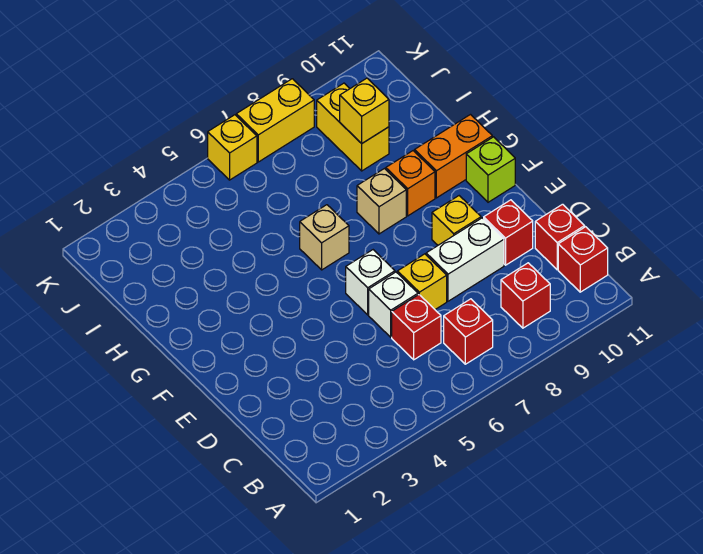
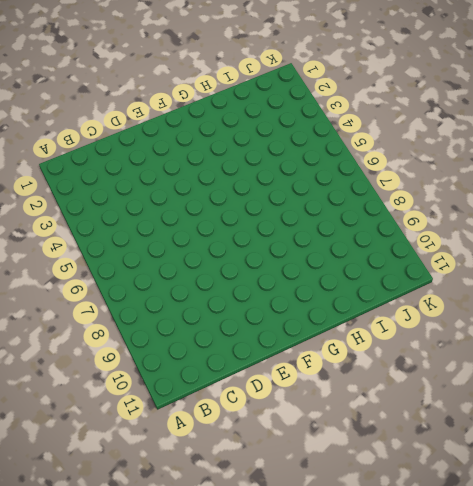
none -> red 1x1 brick [444,299,493,364]
none -> red 1x1 brick [501,263,550,328]
none -> red 1x1 brick [558,227,608,292]

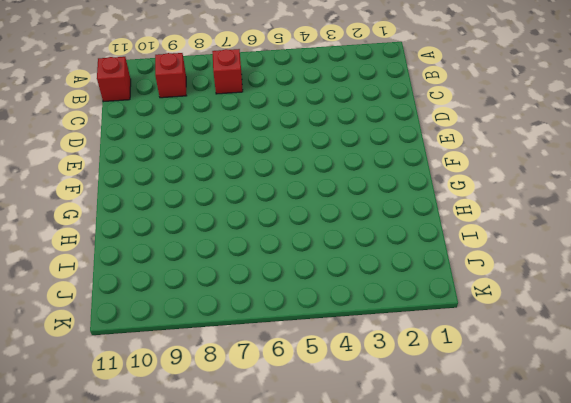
none -> red 1x1 brick [392,295,441,360]
none -> red 1x1 brick [535,204,585,270]
none -> white 1x1 brick [369,272,418,337]

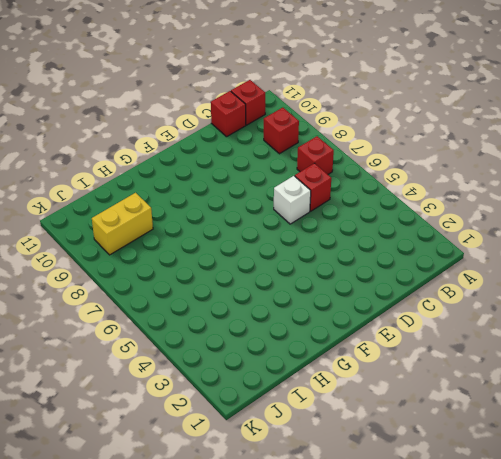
none -> yellow 1x1 brick [397,254,447,309]
none -> white 1x2 brick [426,218,504,301]
none -> red 1x1 brick [484,200,533,265]

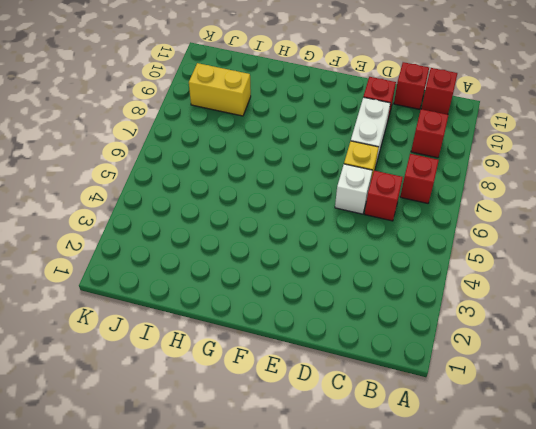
none -> white 1x1 brick [346,250,395,315]
none -> yellow 1x1 brick [432,196,481,245]
none -> lime 1x1 brick [466,137,515,202]

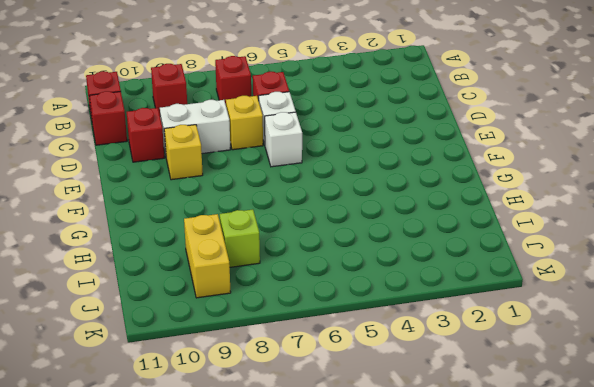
lime 1x1 brick [220,209,260,267] -> lime 1x1 brick moved to [466,137,515,202]
none -> tan 1x1 brick [300,205,349,270]
none -> tan 1x1 brick [357,169,406,234]
none -> orange 1x1 brick [386,151,435,216]

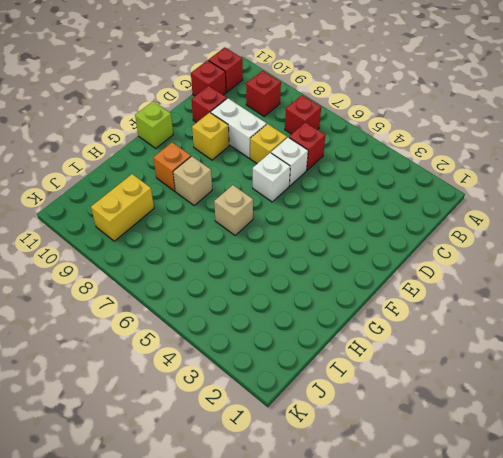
none -> orange 1x2 brick [415,115,492,198]
none -> yellow 1x1 brick [208,115,257,180]
none -> yellow 1x2 brick [236,79,314,162]

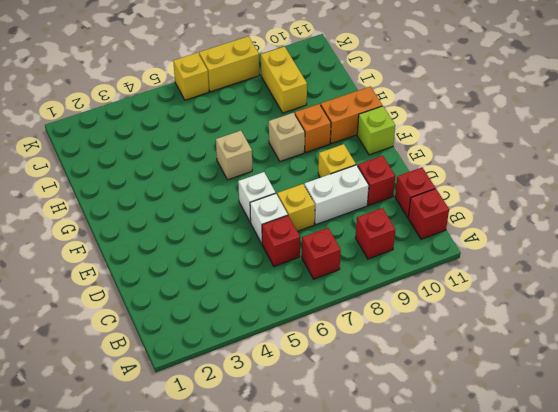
none -> yellow 1x1 brick [340,78,389,144]

